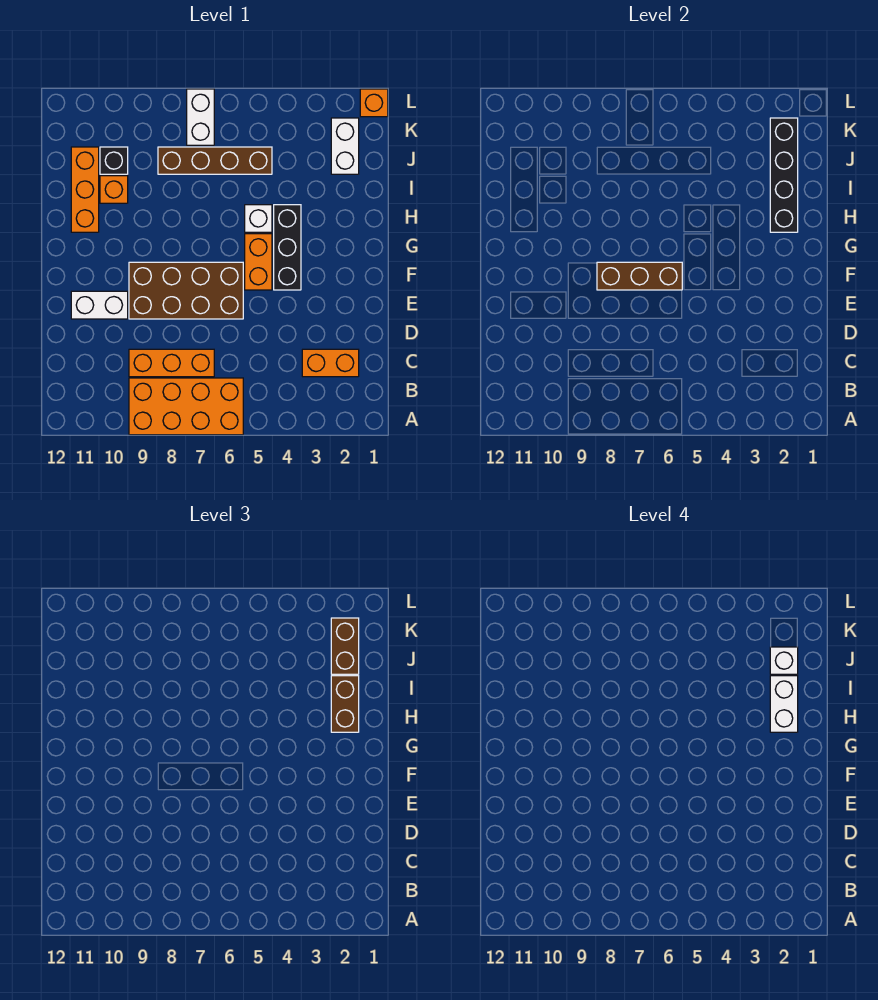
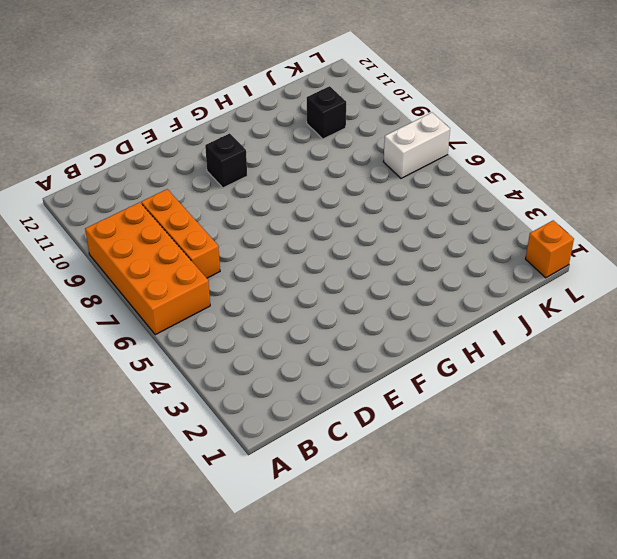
black 1x1 brick [205,133,247,188] -> none
none -> orange 1x2 brick [302,349,359,377]
none -> brown 2x4 brick [129,262,243,319]
none -> white 1x2 brick [71,291,128,319]

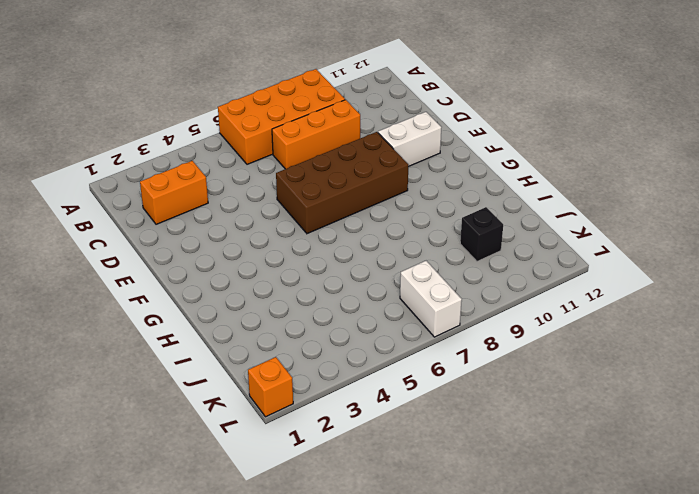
none -> black 1x3 brick [274,205,301,290]
none -> orange 1x2 brick [245,234,272,290]
none -> white 1x1 brick [245,205,272,232]

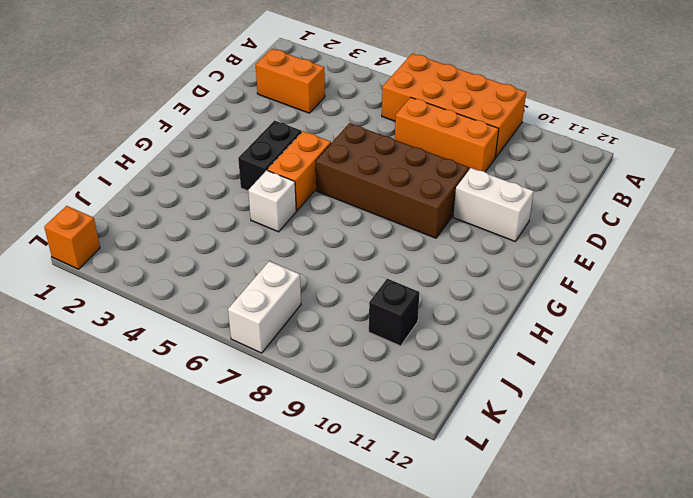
black 1x2 brick [238,120,302,191] -> black 1x3 brick [274,205,301,290]
none -> orange 1x3 brick [71,147,99,232]
none -> orange 1x1 brick [100,176,128,203]
none -> white 1x2 brick [331,118,359,174]

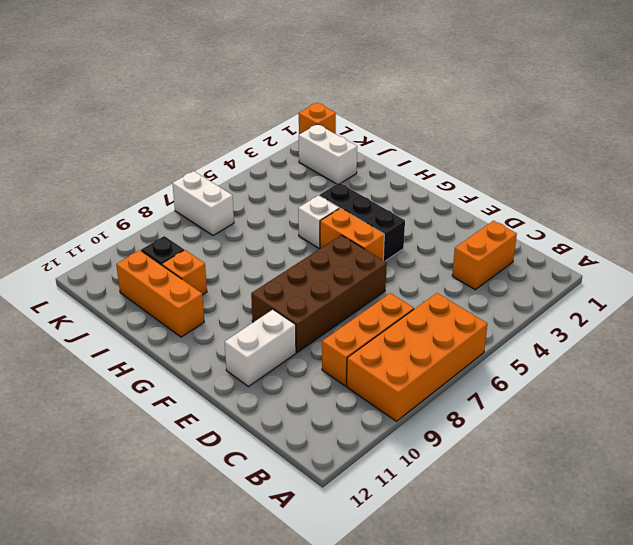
none -> brown 1x4 brick [158,147,272,174]
none -> brown 1x3 brick [597,262,682,290]
none -> black 1x4 brick [770,118,798,232]

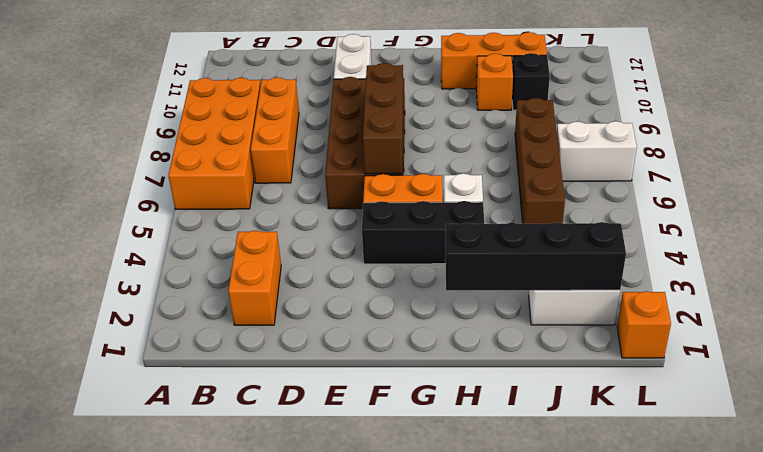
none -> brown 1x2 brick [331,676,359,732]
none -> brown 1x2 brick [331,618,359,674]
none -> white 1x2 brick [770,676,798,732]

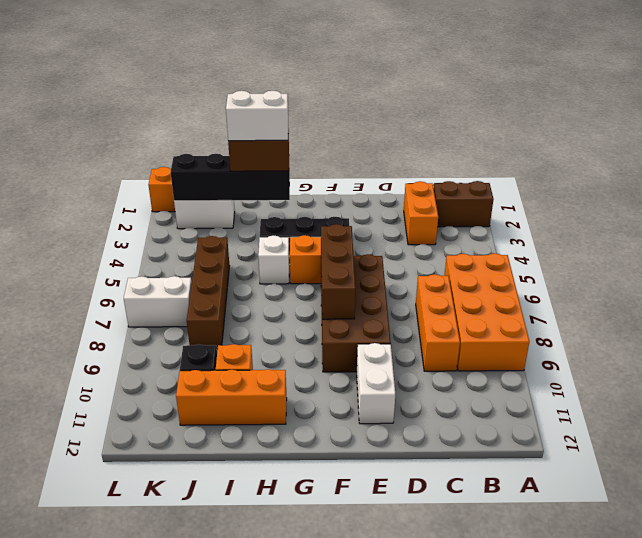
brown 1x2 brick [433,181,494,227] -> brown 1x2 brick moved to [331,618,359,674]
none -> white 1x1 brick [770,647,798,674]

